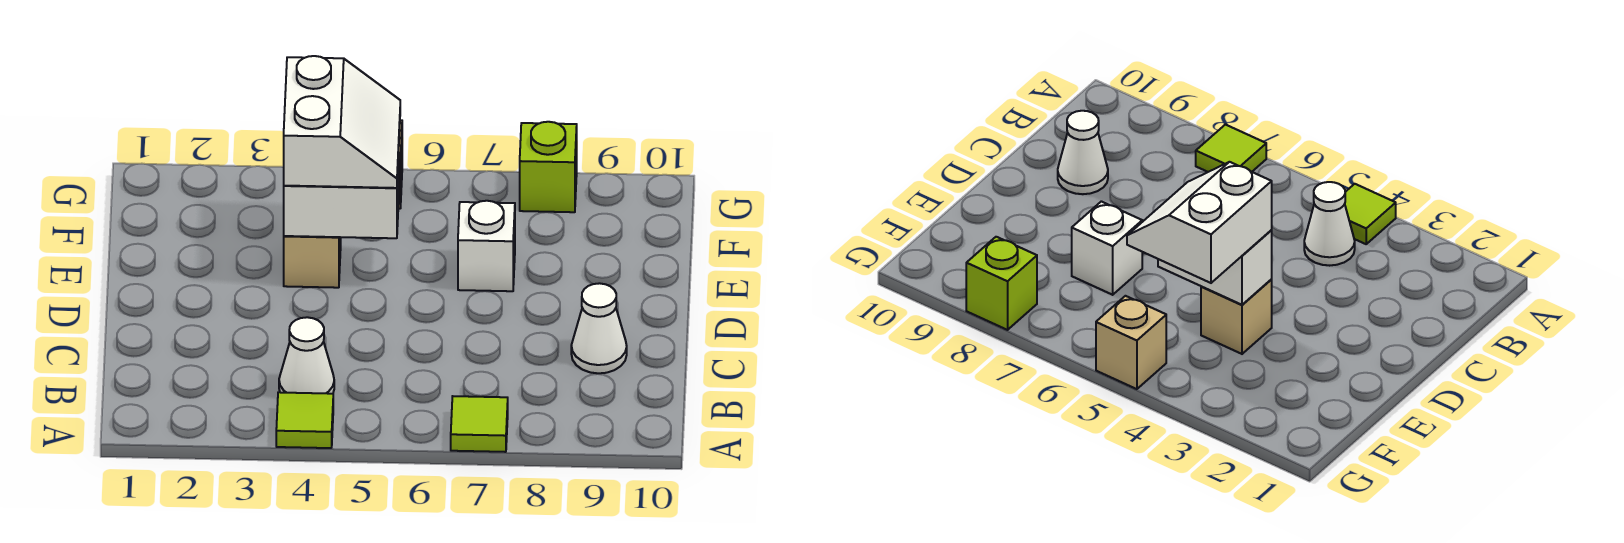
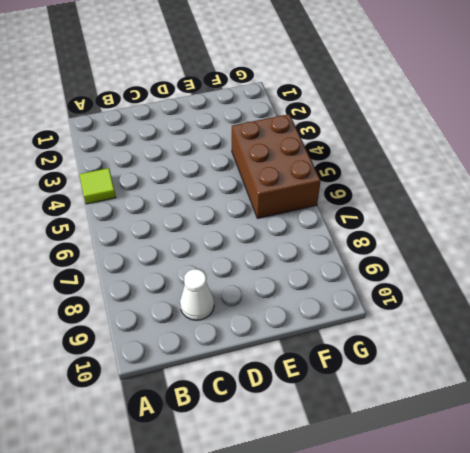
brown 2x3 brick [232,114,321,219] -> tan 1x1 brick [1096,296,1166,389]
none -> lime 1x1 tile [451,396,508,452]
none -> white 1x1 cone [279,317,334,394]

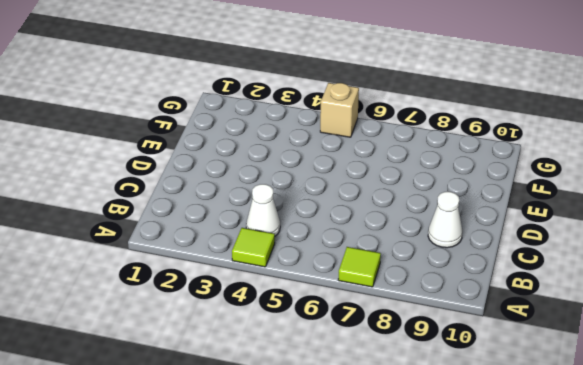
none -> tan 1x1 brick [284,236,341,288]
none -> white 1x1 brick [458,201,515,291]

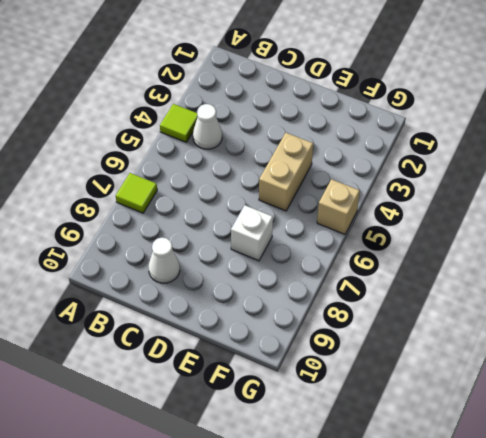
tan 1x2 brick [259,133,313,211] -> tan 1x1 brick [284,236,341,288]
none -> lime 1x1 brick [520,122,577,212]
none -> white 1x2 brick [284,155,399,238]

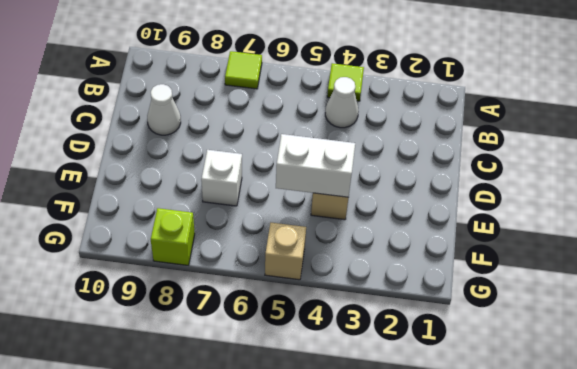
none -> white 2x2 slope [284,56,400,188]

